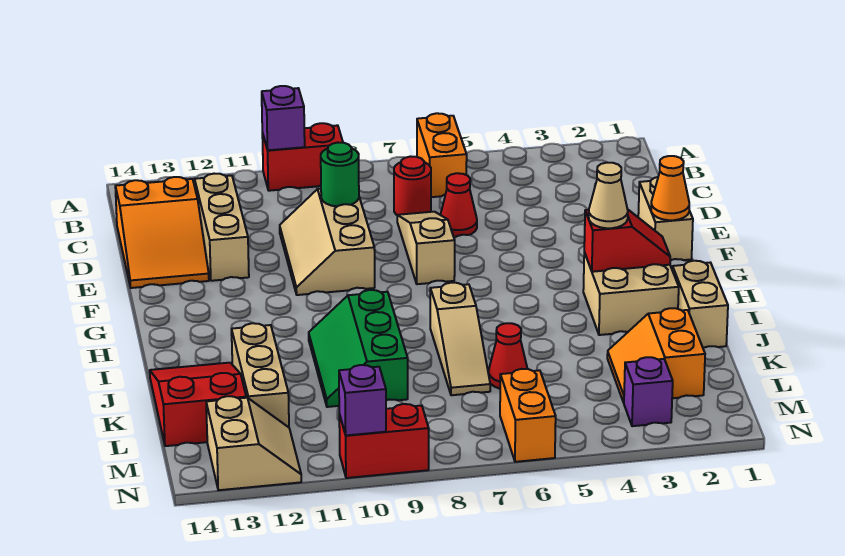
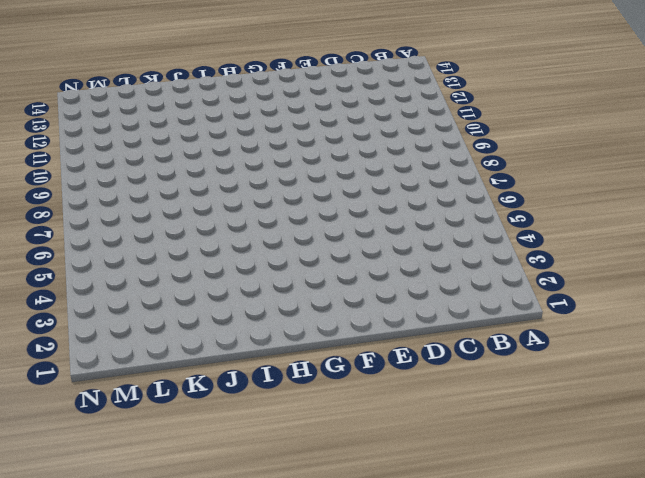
none -> orange 1x2 brick [417,113,467,197]
none -> red 1x2 brick [262,123,343,191]
none -> red 1x1 round brick [394,156,431,215]

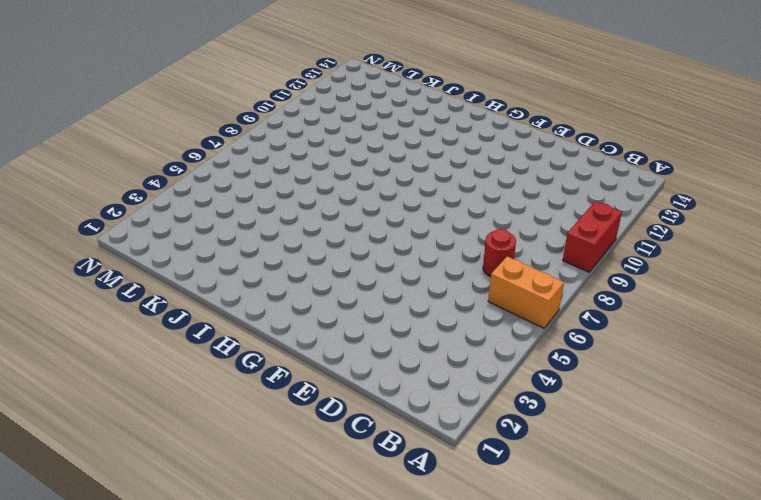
none -> tan 1x3 brick [195,174,249,281]
none -> orange 2x3 slope [115,177,209,288]
none -> red 1x1 cone [441,173,477,237]

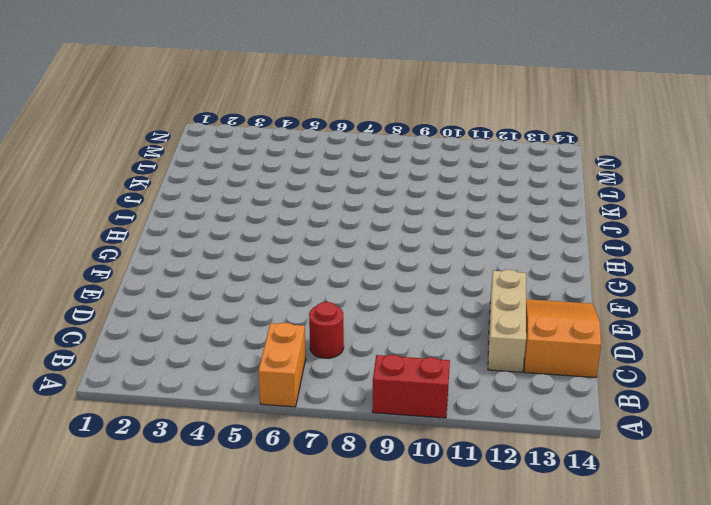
none -> red 1x1 cone [441,173,477,237]
none -> tan 1x3 slope [397,212,455,284]
none -> tan 2x3 slope [280,189,375,295]

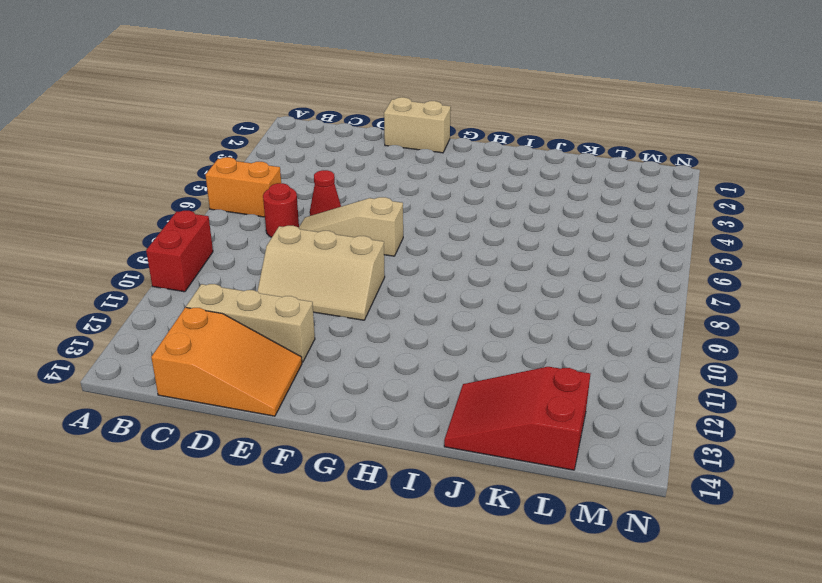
none -> tan 2x2 brick [583,253,679,335]
none -> tan 1x2 brick [672,261,728,348]
none -> tan 1x3 slope [430,283,490,395]

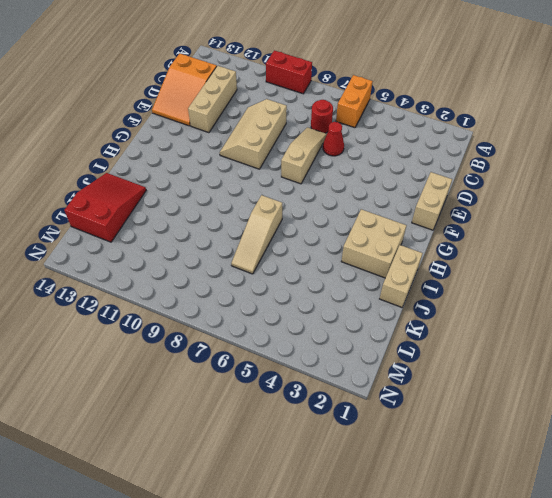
none -> green 2x3 slope [309,290,408,407]
none -> tan 1x3 brick [232,323,289,427]
none -> orange 2x2 slope [607,308,705,403]

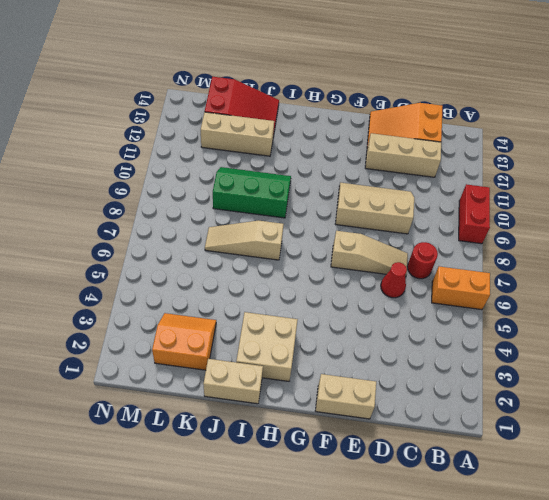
none -> red 1x1 cone [489,323,527,389]
none -> purple 1x1 brick [624,357,673,426]
none -> orange 1x2 brick [500,369,556,462]

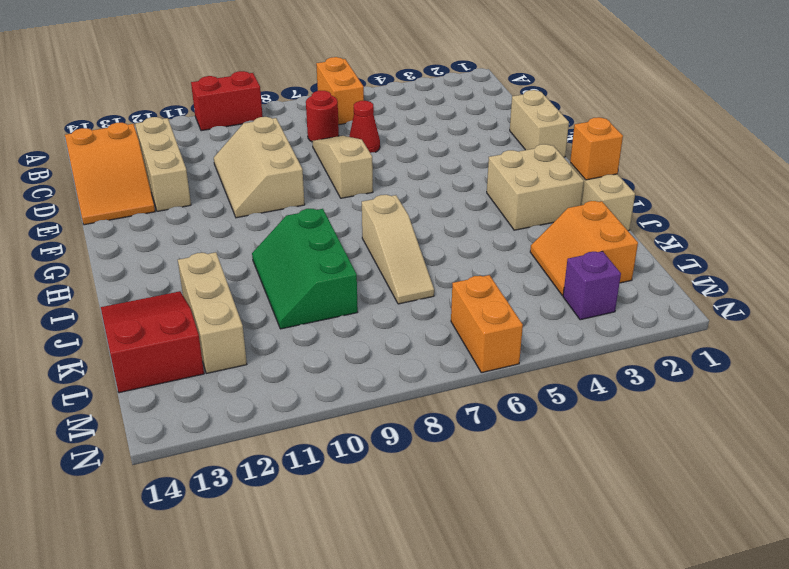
orange 1x1 brick [570,117,623,180] -> none
none -> red 1x1 cone [489,323,527,389]
none -> tan 2x2 slope [206,396,301,490]
none -> red 1x2 brick [339,404,429,478]

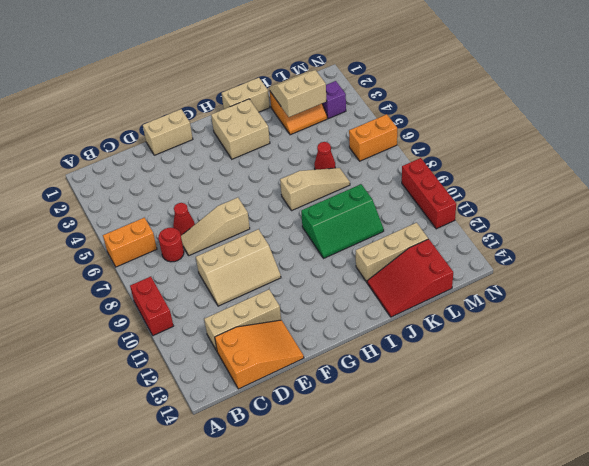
tan 2x2 slope [269,70,327,117] -> tan 2x2 slope moved to [206,396,301,490]
red 1x3 brick [402,158,456,229] -> red 1x2 brick [339,404,429,478]
none -> purple 1x1 brick [262,86,305,150]
none -> green 1x1 round brick [321,143,359,206]
none -> orange 1x1 cone [651,156,689,220]

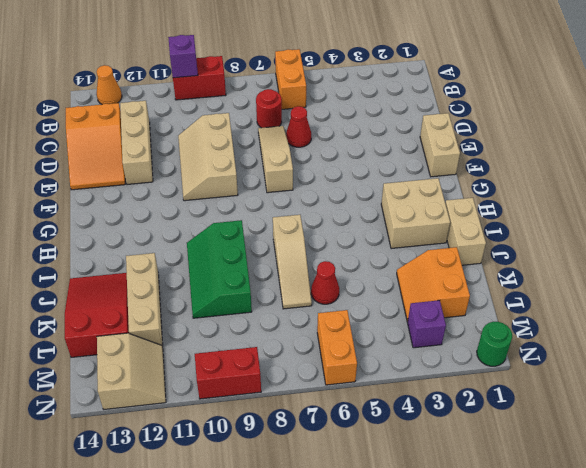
orange 1x1 cone [97,65,122,104] -> orange 1x1 cone moved to [651,156,689,220]
green 1x1 round brick [477,322,512,366] -> green 1x1 round brick moved to [321,143,359,206]
none -> red 1x2 slope [584,210,670,272]
none -> purple 1x1 brick [339,365,386,435]
none -> tan 1x1 cone [589,163,628,228]

